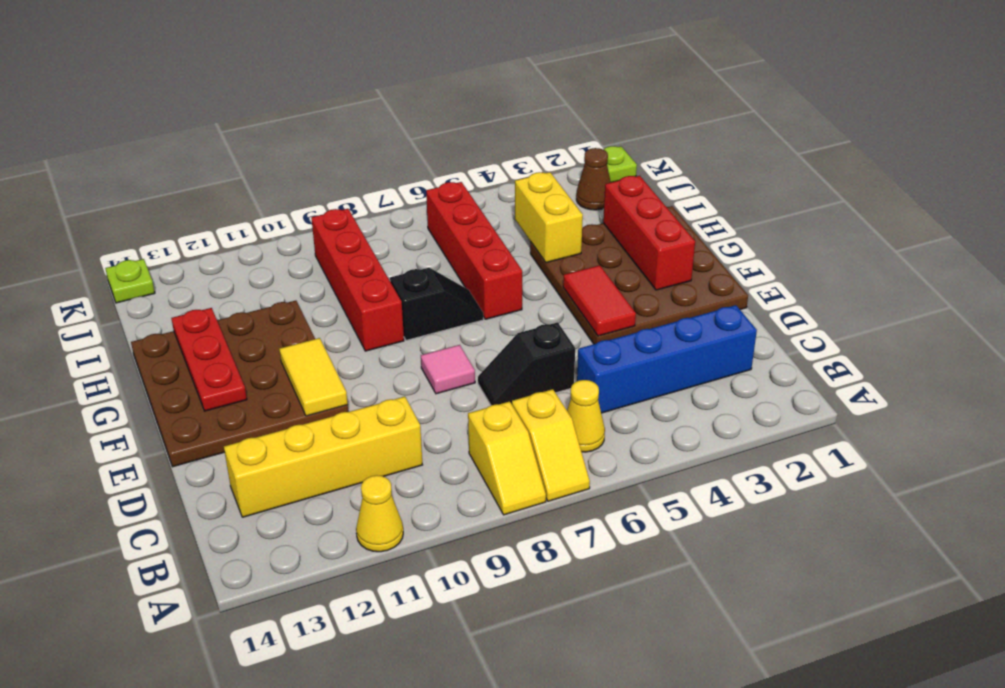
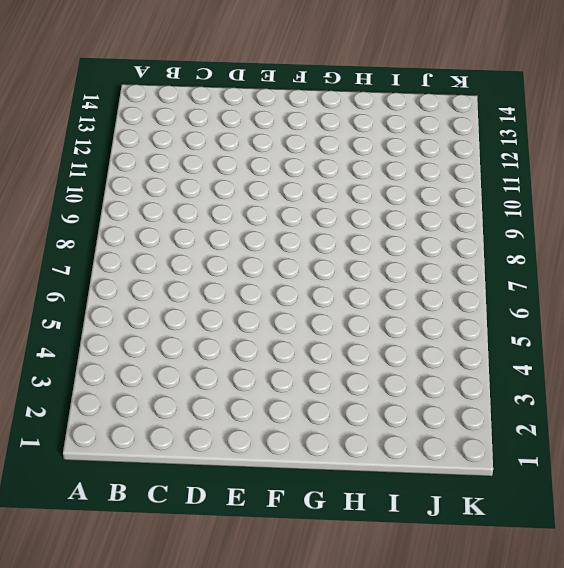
none -> yellow 1x2 slope [512,389,590,501]
none -> yellow 1x2 slope [468,401,546,515]
none -> yellow 1x1 cone [356,475,403,552]

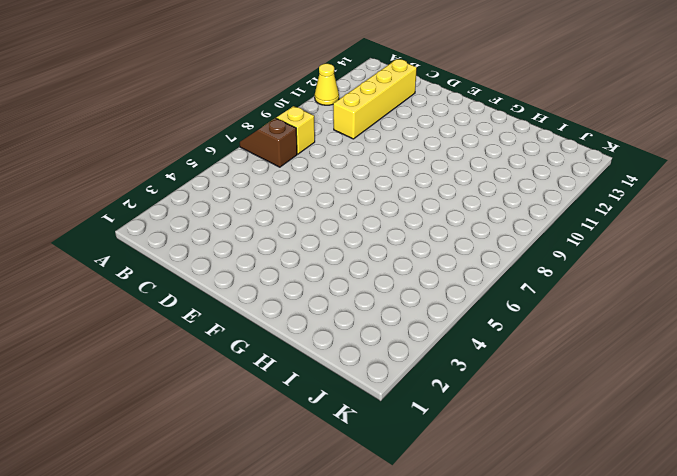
brown 1x2 slope [240,118,297,167] -> yellow 1x2 slope [512,389,590,501]
none -> yellow 1x1 cone [567,380,605,452]
none -> blue 1x4 brick [577,305,757,413]
none -> black 1x2 slope [478,322,575,405]

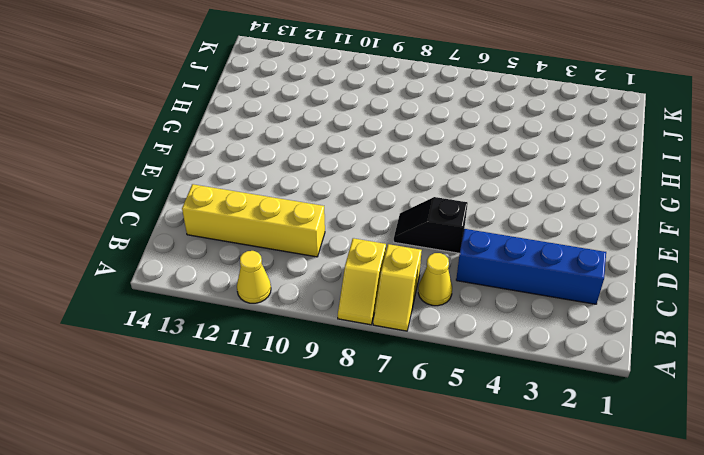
none -> brown 4x4 plate [530,206,748,344]
none -> pink 1x1 tile [421,345,475,394]
none -> brown 4x4 plate [131,301,348,467]

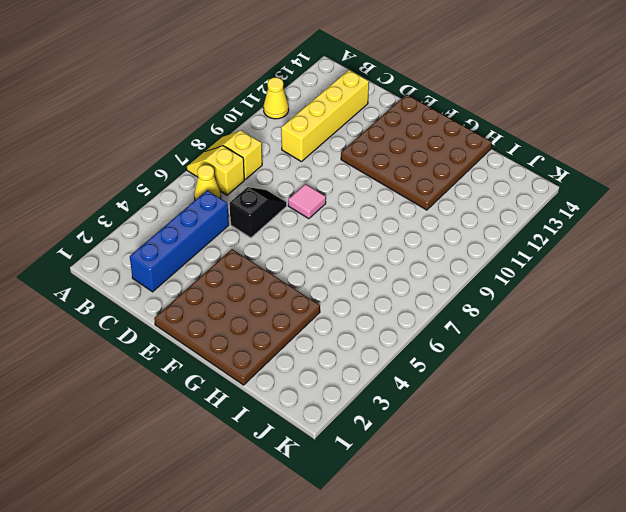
none -> red 1x4 brick [426,182,522,319]
none -> black 1x2 slope [390,268,483,340]
none -> red 1x4 brick [311,209,404,351]

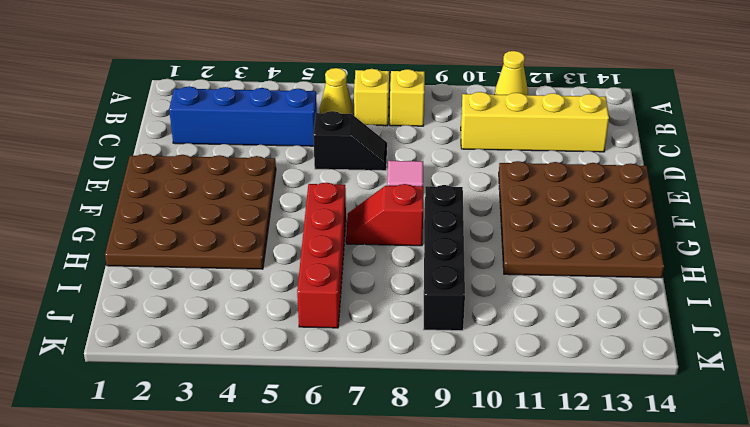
red 1x2 slope [346,184,424,246] -> black 1x2 slope [390,268,483,340]
black 1x4 brick [423,185,465,331] -> red 1x4 brick [311,209,404,351]
none -> brown 1x1 cone [576,148,611,210]
none -> lime 1x1 plate [603,146,637,182]
none -> lime 1x1 plate [105,259,155,303]

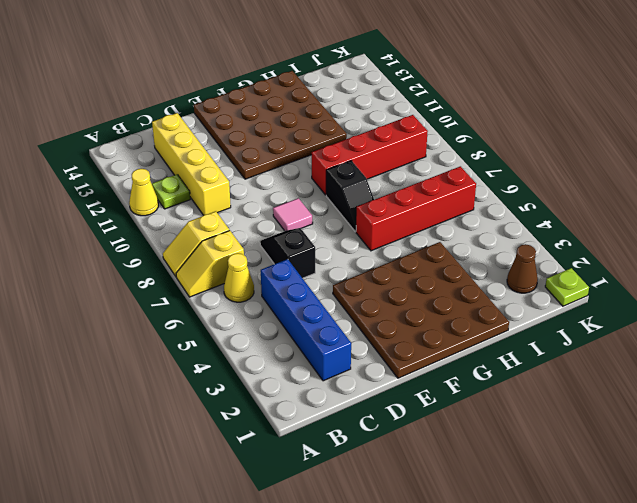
lime 1x1 plate [152,174,190,209] -> lime 1x1 plate moved to [105,259,155,303]
none -> red 1x2 tile [563,265,636,336]
none -> yellow 1x2 tile [279,338,348,416]
none -> red 1x3 brick [603,176,695,290]

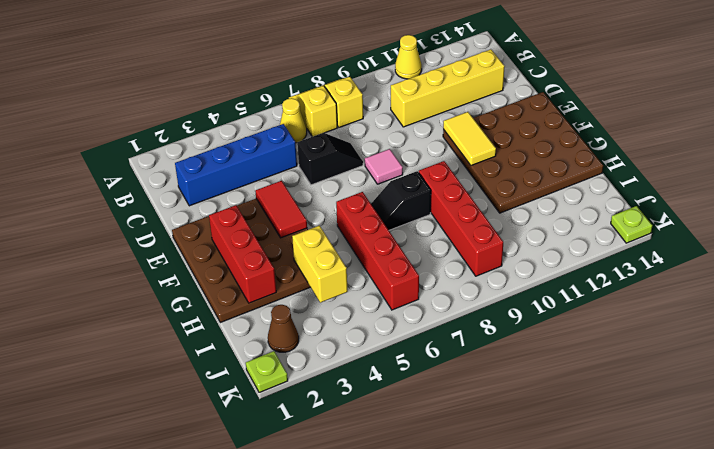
none -> red 1x3 plate [171,308,247,411]

